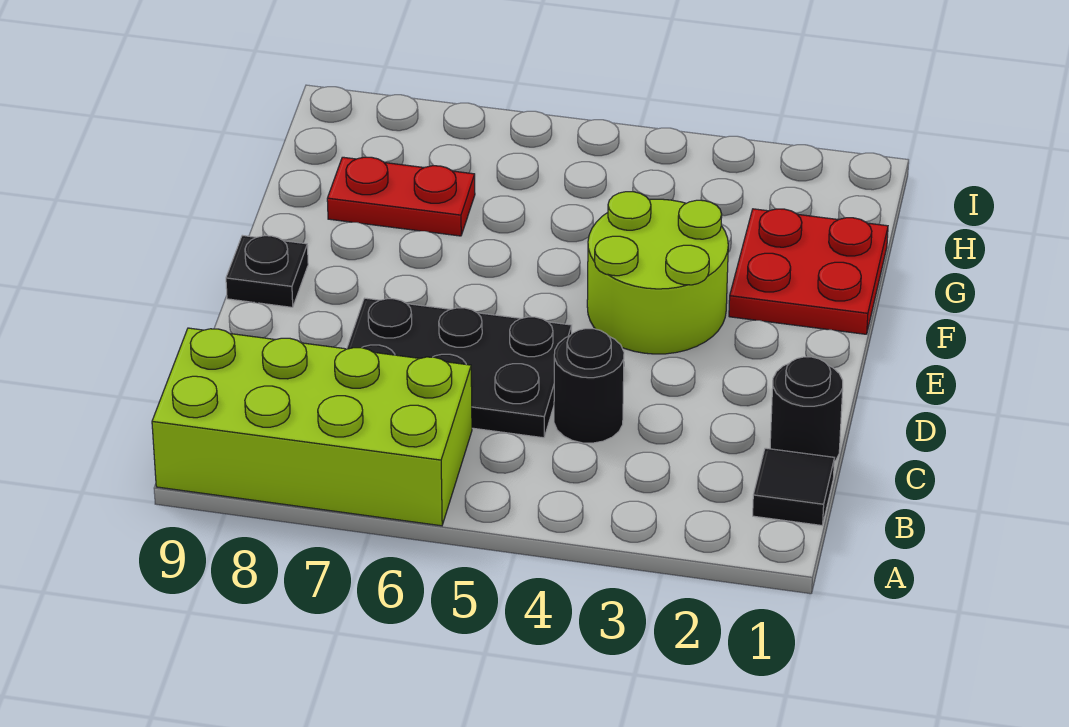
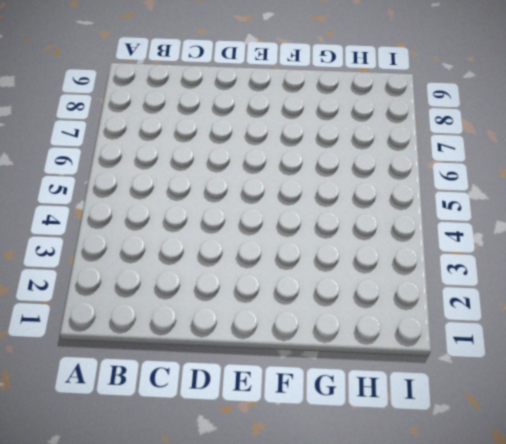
none -> lime 2x4 brick [152,328,472,526]
none -> black 1x1 tile [753,448,834,525]

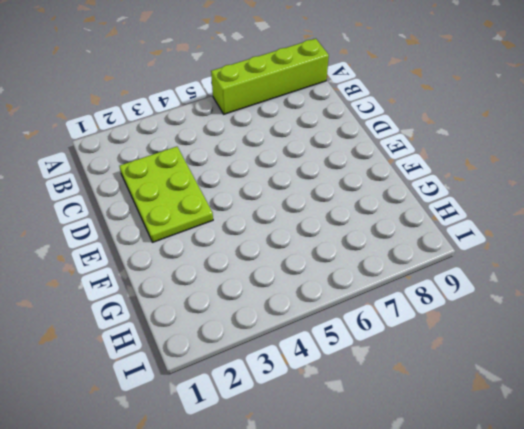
lime 1x4 brick [211,39,329,114] -> lime 2x4 brick [152,328,472,526]
lime 2x3 plate [119,147,213,242] -> lime 2x2 round brick [587,192,728,354]
none -> black 1x1 tile [753,448,834,525]
none -> black 1x1 round brick [770,357,843,461]

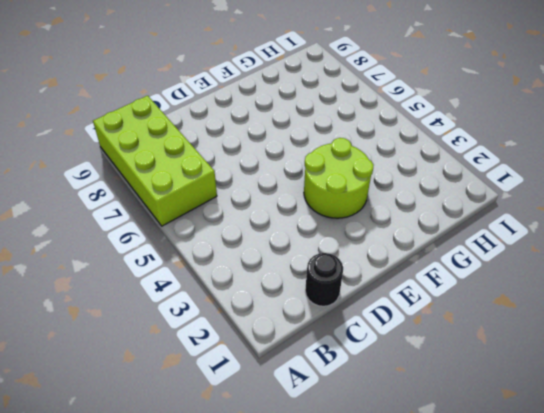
none -> black 1x1 tile [753,448,834,525]
none -> black 1x1 round brick [554,329,624,443]

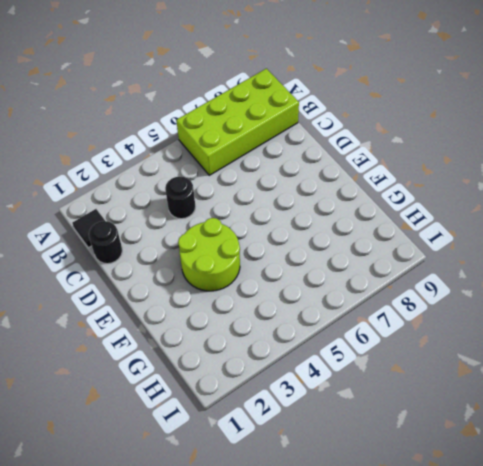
none -> black 2x3 plate [347,298,572,438]
none -> black 1x1 plate [226,235,308,307]

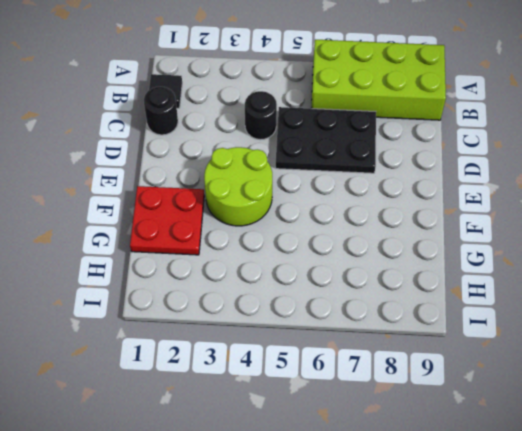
none -> black 1x1 plate [226,235,308,307]
none -> red 1x2 plate [327,157,475,236]

